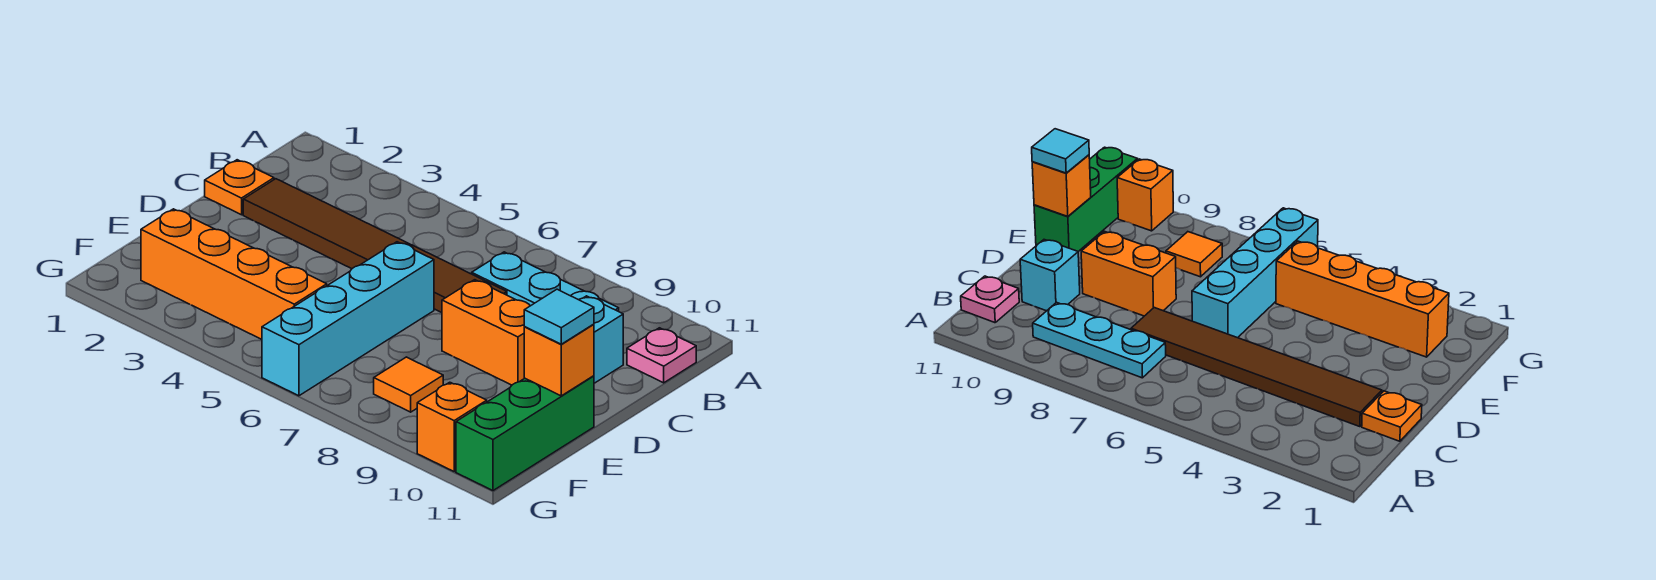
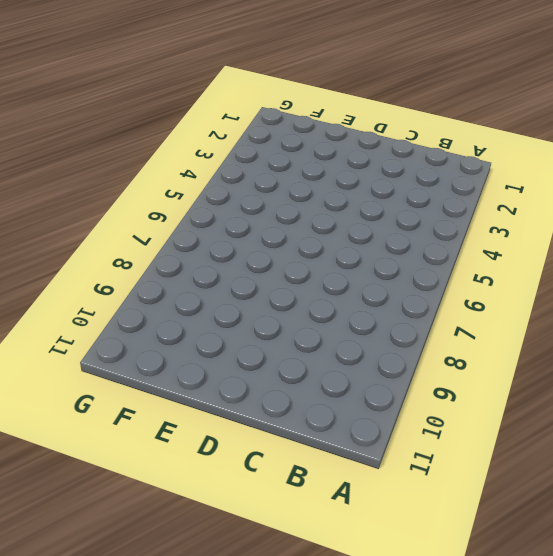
none -> cyan 1x3 plate [472,252,619,311]
none -> pink 1x1 plate [627,328,696,383]
none -> orange 1x1 plate [205,160,274,215]

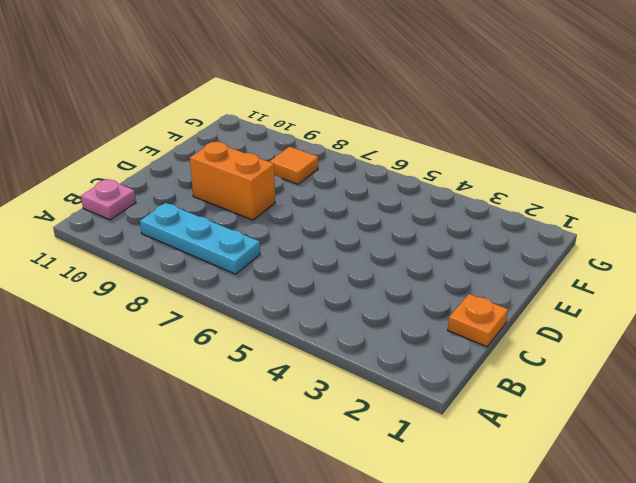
none -> brown 1x6 tile [243,179,507,313]
none -> cyan 1x1 brick [579,296,623,383]
none -> cyan 1x4 brick [262,242,434,396]

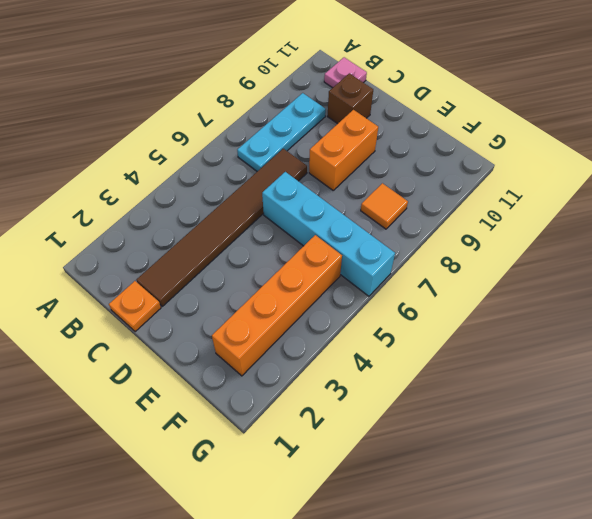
brown 1x1 brick [327,73,373,124] -> cyan 1x1 brick [579,296,623,383]
none -> green 1x3 brick [456,376,594,491]
none -> orange 1x1 brick [417,382,487,471]
none -> orange 1x1 brick [524,324,594,396]

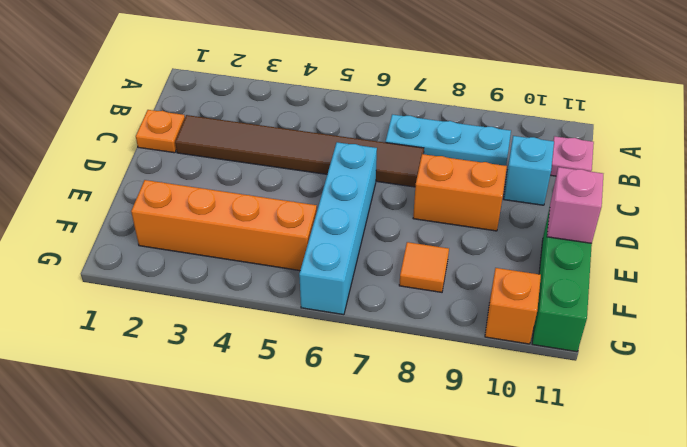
pink 1x1 brick [547,167,603,243] -> orange 1x1 brick [524,324,594,396]
none -> cyan 1x1 tile [524,289,594,344]

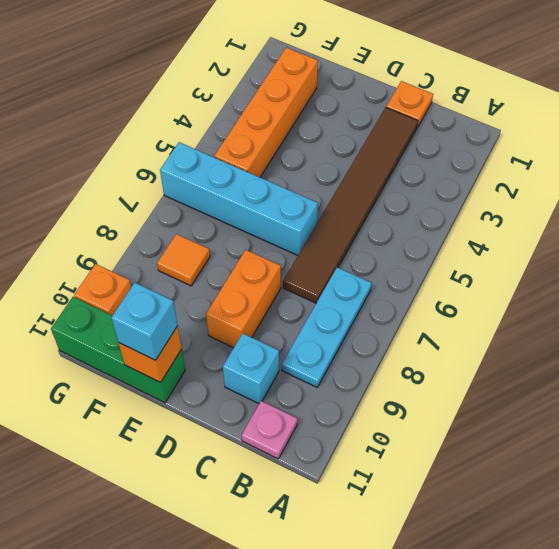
cyan 1x1 brick [111,283,178,360] -> cyan 1x1 tile [524,289,594,344]

